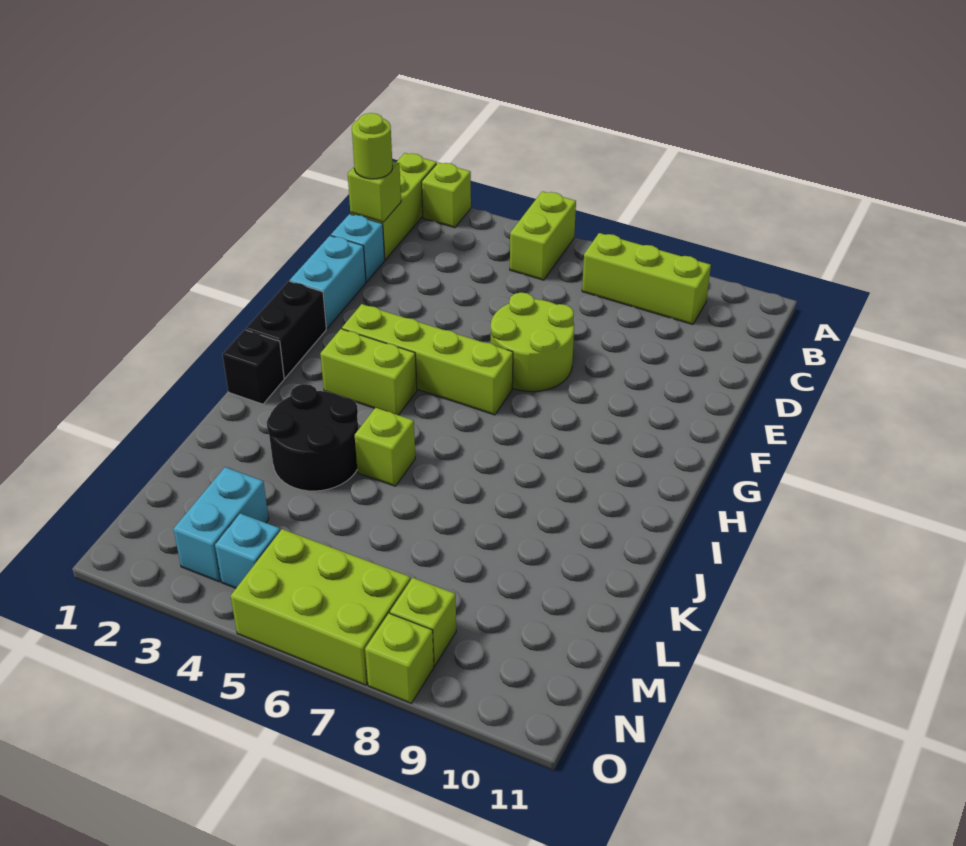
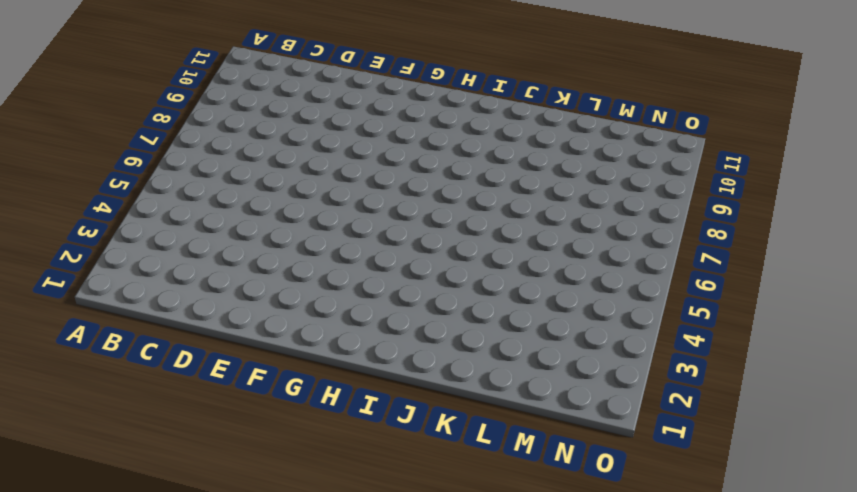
none -> lime 1x3 brick [350,153,437,260]
none -> lime 1x1 brick [422,162,471,228]
none -> lime 1x2 brick [510,191,576,280]

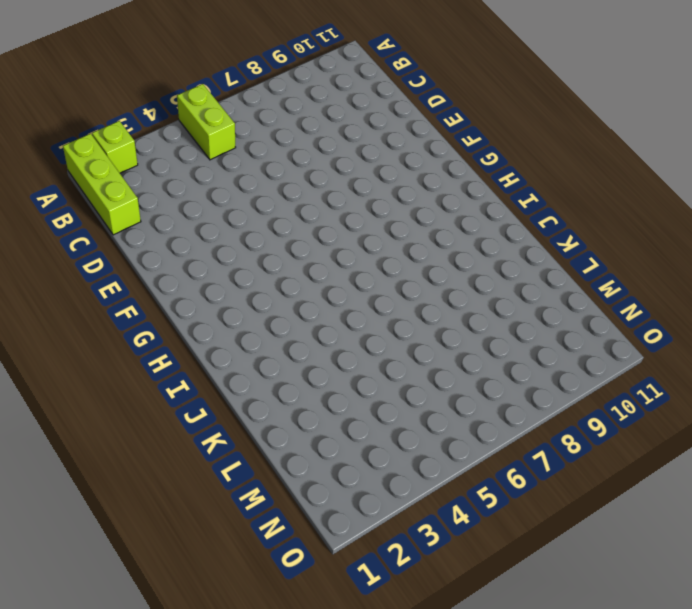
none -> lime 1x3 brick [582,233,711,325]
none -> cyan 1x1 brick [331,214,385,282]
none -> cyan 1x2 brick [290,236,366,328]

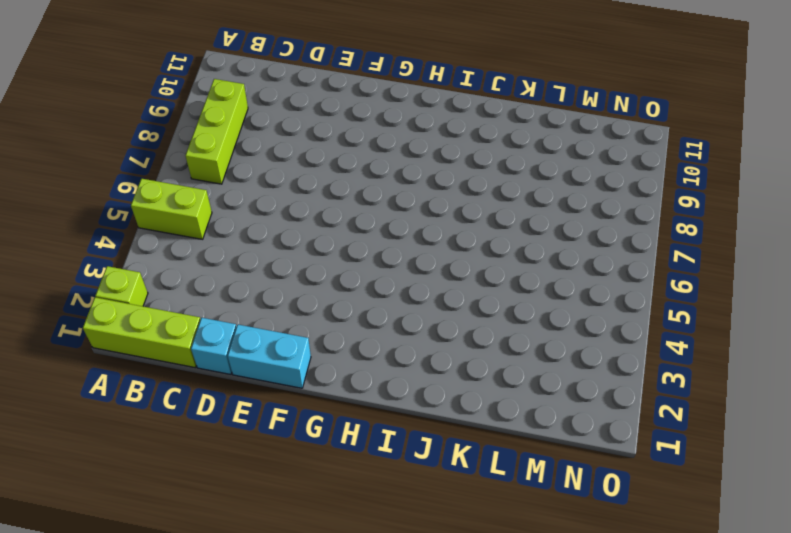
none -> lime 2x2 round brick [491,293,574,392]
none -> black 1x2 brick [246,281,326,378]
none -> lime 1x4 brick [342,304,513,415]

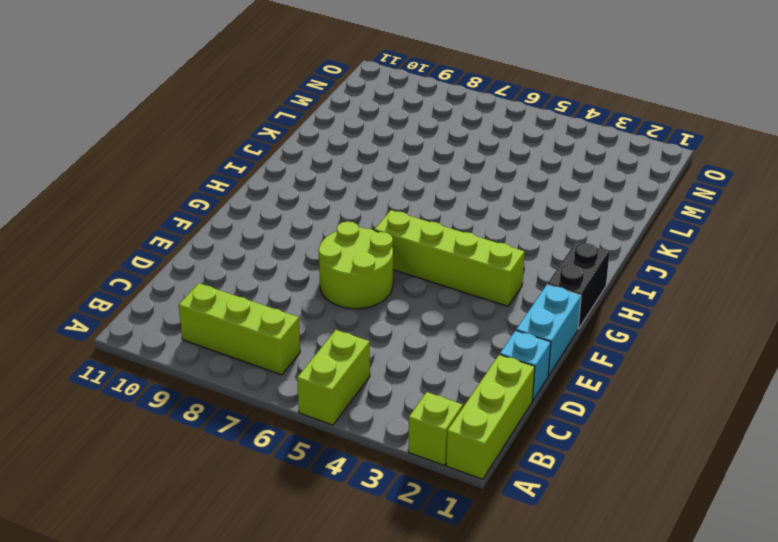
none -> lime 1x2 brick [320,329,417,415]
none -> black 1x1 brick [223,330,284,404]
none -> black 2x2 round brick [267,384,358,491]

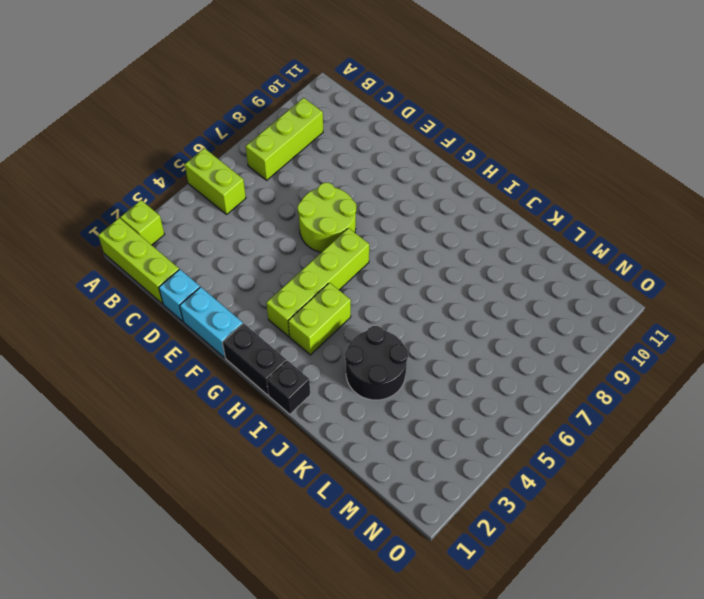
none -> lime 1x1 brick [355,408,415,486]
none -> cyan 1x2 brick [173,467,269,582]
none -> cyan 1x1 brick [215,513,280,588]

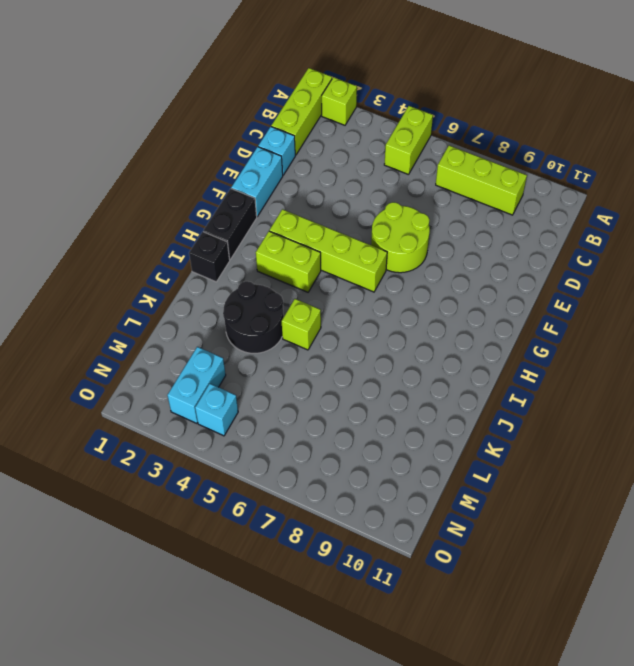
none -> lime 2x3 brick [231,529,411,685]
none -> lime 1x1 brick [390,578,456,666]
none -> lime 1x1 brick [365,613,434,703]

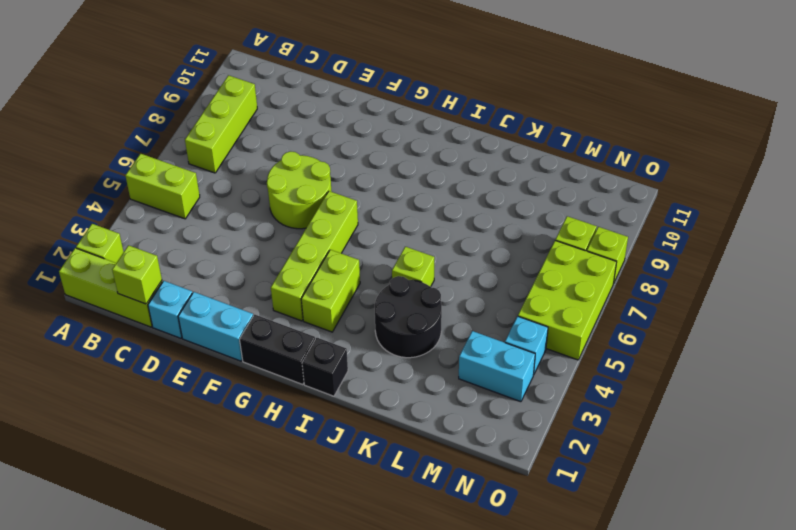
none -> lime 1x1 round brick [352,113,392,179]

